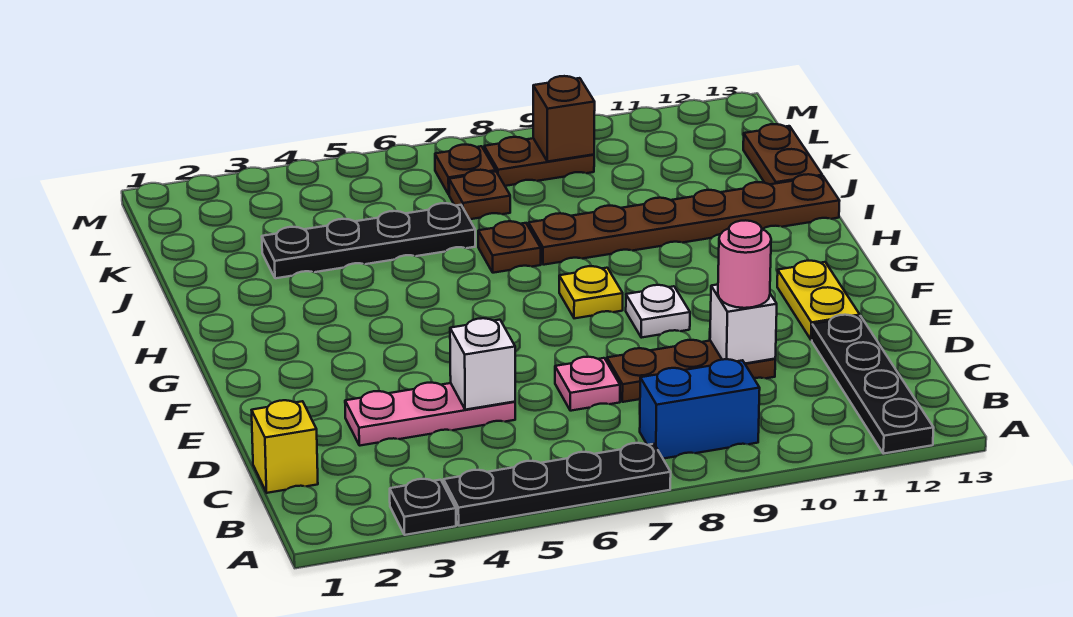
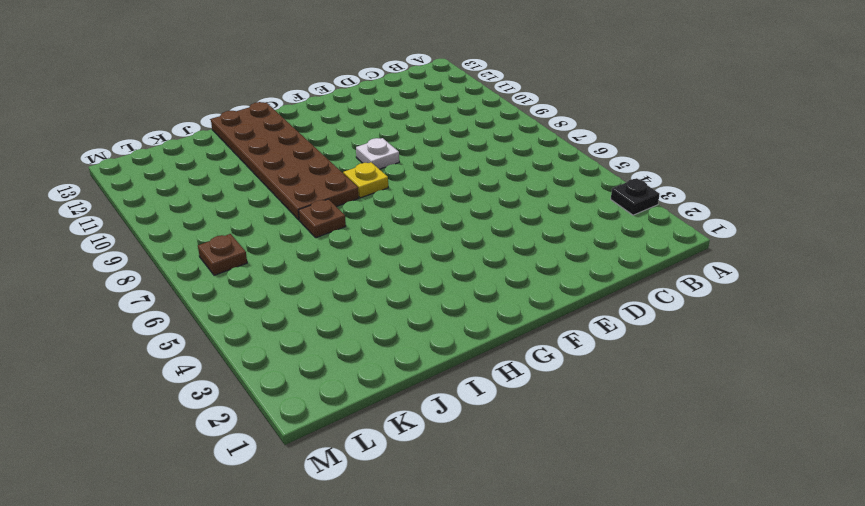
brown 2x6 plate [211,102,359,220] -> brown 1x6 plate [529,174,840,265]
none -> black 1x4 plate [444,443,671,526]
none -> black 1x4 plate [812,315,934,454]
none -> blue 1x2 brick [640,359,760,459]

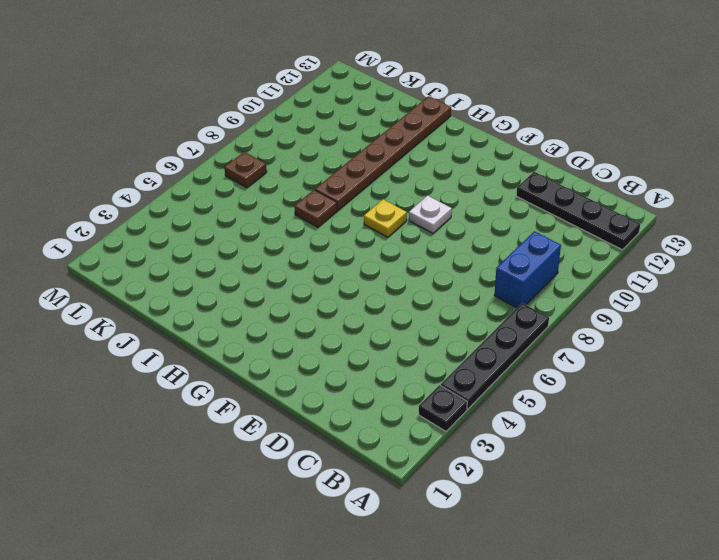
none -> yellow 1x1 brick [252,400,318,493]
none -> pink 1x3 plate [345,382,515,446]
none -> pink 1x1 plate [555,357,620,411]

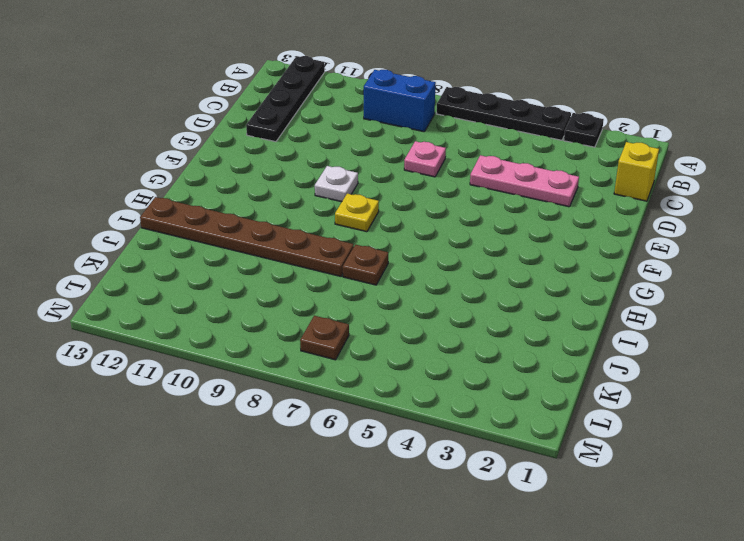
none -> brown 1x3 plate [607,340,775,402]
none -> yellow 1x2 plate [777,261,860,340]
none -> black 1x4 plate [262,203,475,278]

